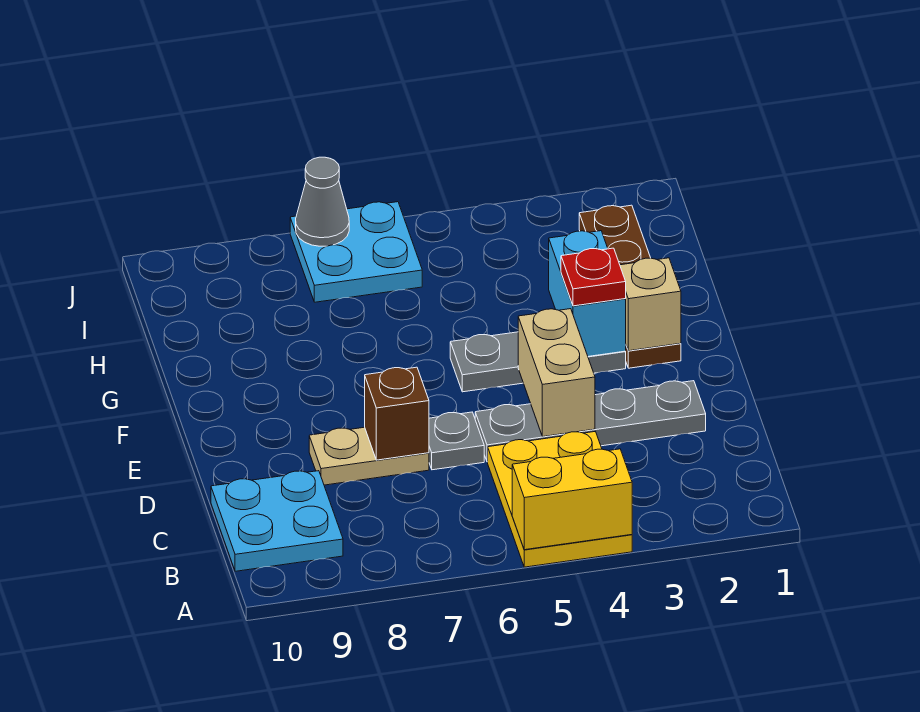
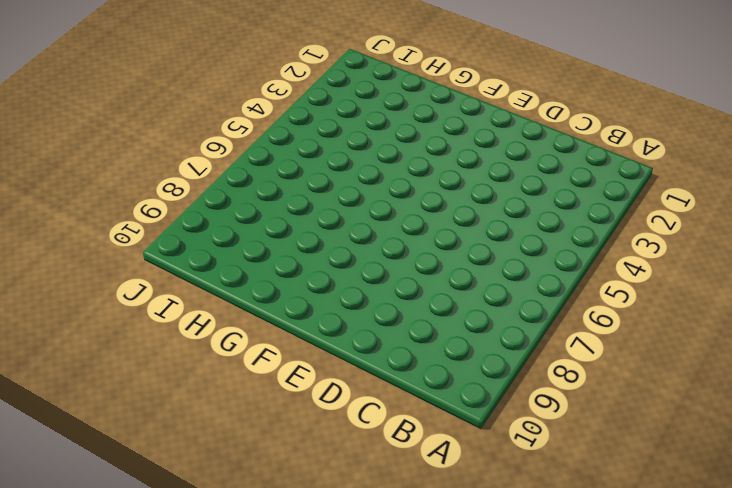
none -> yellow 2x3 plate [488,432,632,567]
none -> cyan 2x2 plate [211,471,343,571]
none -> grey 1x4 plate [475,381,706,462]

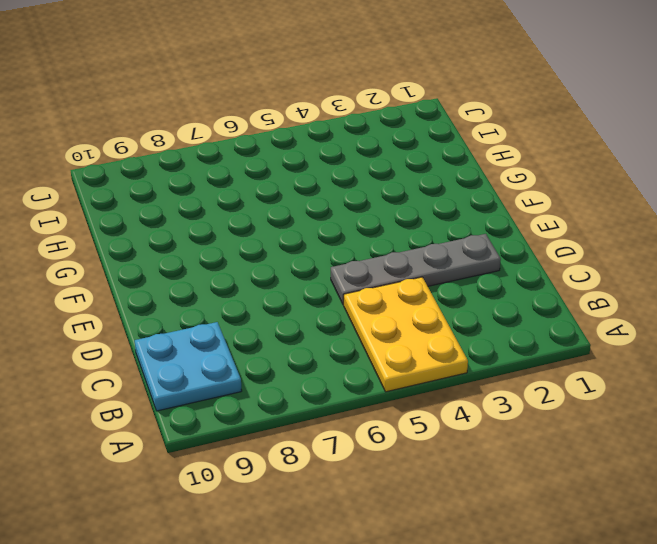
none -> grey 1x1 plate [429,412,484,470]
none -> tan 1x2 plate [309,427,429,485]
none -> brown 1x4 plate [579,205,681,368]

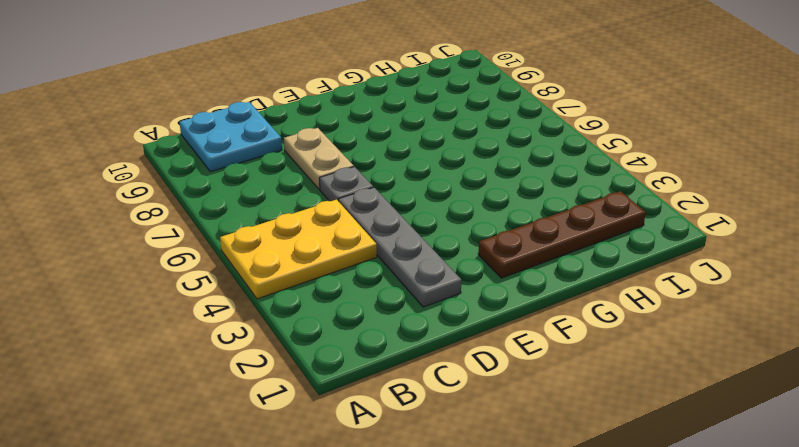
none -> grey 1x3 plate [450,332,626,392]
none -> cyan 2x2 plate [290,202,422,302]
none -> yellow 1x2 brick [512,449,632,550]

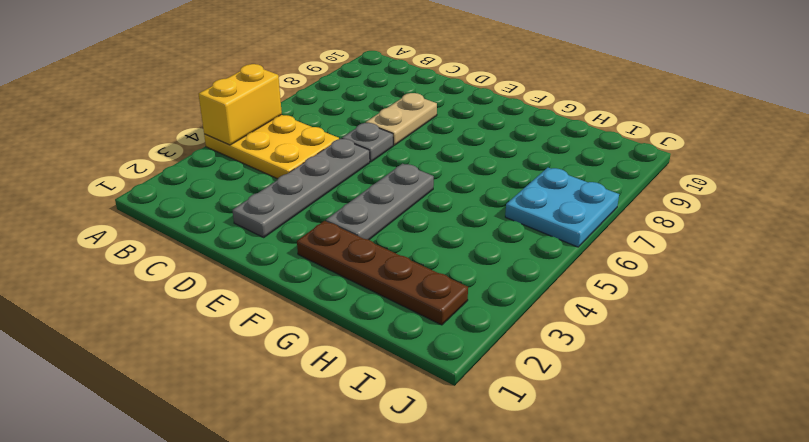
none -> cyan 2x2 plate [211,471,343,571]
none -> tan 1x2 brick [518,309,595,437]
none -> brown 1x1 brick [365,367,429,460]

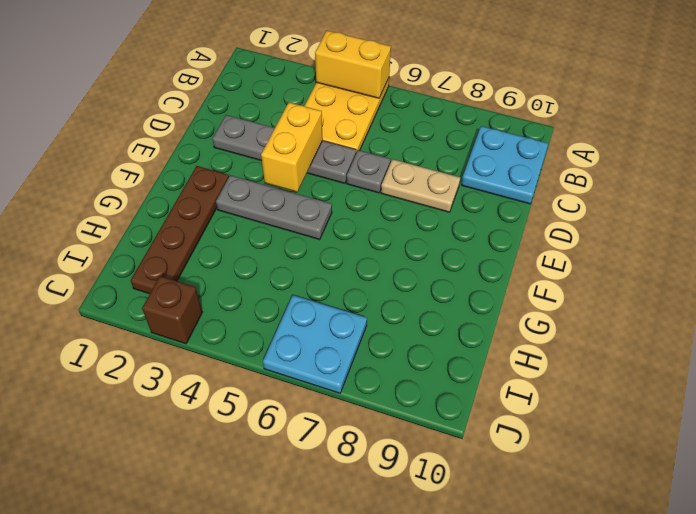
yellow 1x2 brick [261,103,323,192] -> tan 1x2 brick [518,309,595,437]
brown 1x1 brick [142,276,202,344] -> brown 1x1 brick moved to [365,367,429,460]
none -> tan 1x1 brick [620,258,681,351]
none -> cyan 1x2 brick [549,231,626,356]
none -> grey 1x1 cone [296,157,349,246]

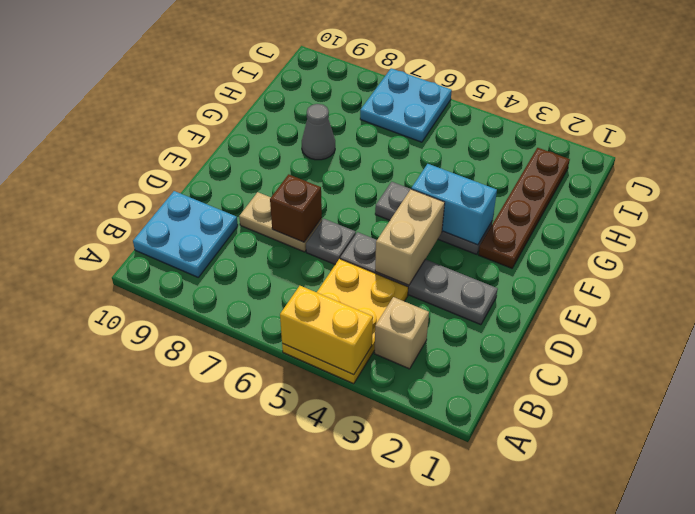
tan 1x1 brick [374,297,429,369] -> tan 1x1 brick moved to [620,258,681,351]
cyan 1x2 brick [411,164,497,245] -> cyan 1x2 brick turned to [549,231,626,356]
grey 1x1 cone [302,104,335,160] -> grey 1x1 cone moved to [296,157,349,246]
none -> red 1x1 plate [561,248,626,306]

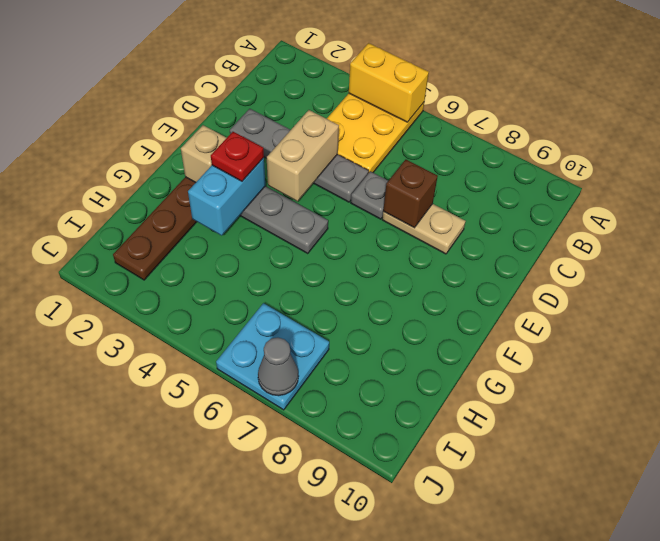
none -> cyan 2x2 plate [211,471,343,571]

